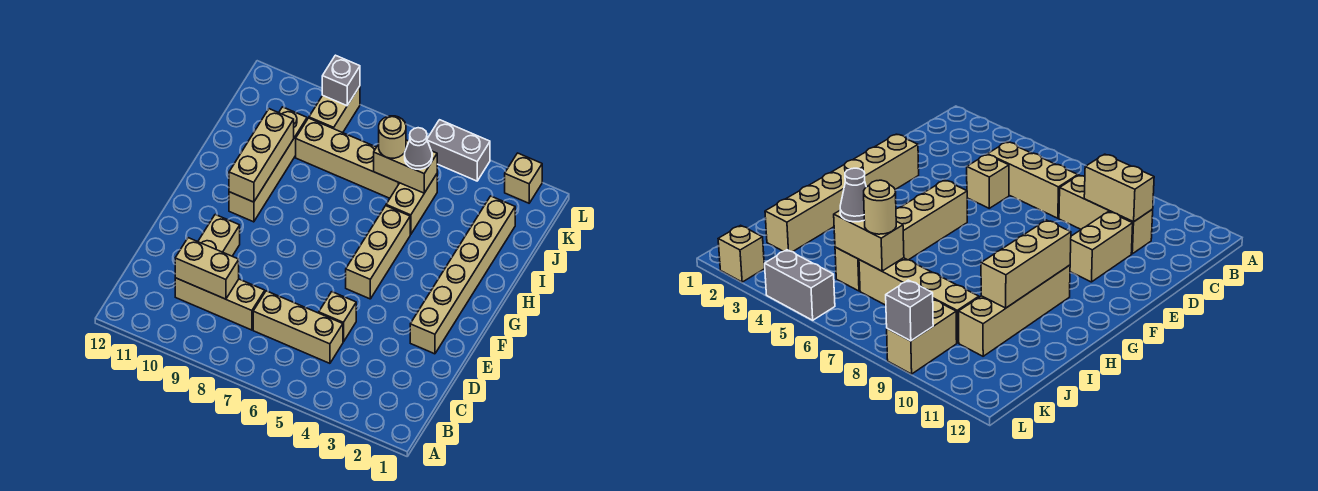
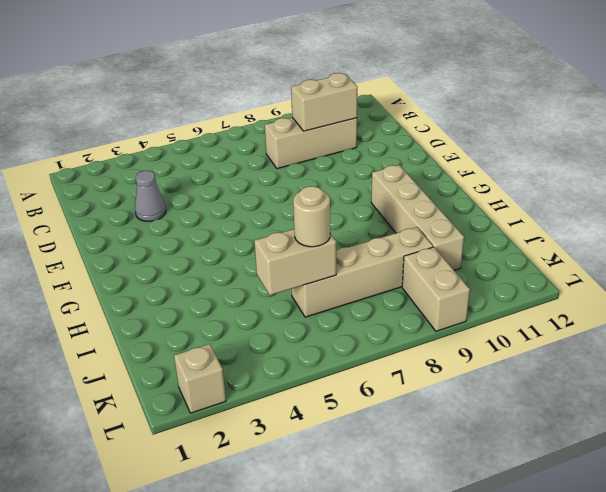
grey 1x1 cone [135,171,166,221] -> grey 1x1 cone moved to [405,128,432,169]
none -> tan 1x3 brick [253,291,343,363]
none -> tan 1x1 brick [319,292,356,342]
none -> tan 1x2 brick [198,215,240,256]

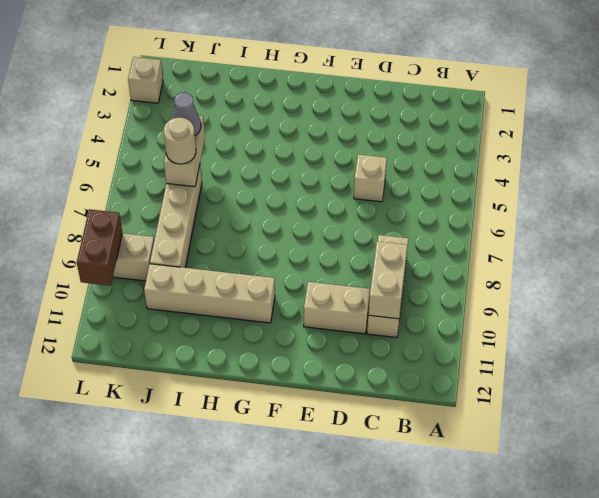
brown 1x2 brick [77,209,122,286] -> grey 1x1 brick [322,55,360,106]
none -> tan 1x3 brick [253,291,343,363]
none -> tan 1x6 brick [410,196,515,354]
none -> tan 1x3 brick [346,206,410,299]

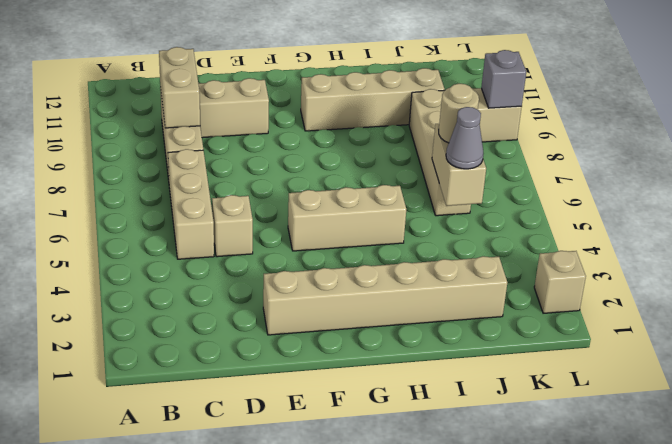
none -> tan 1x2 brick [386,174,437,235]
none -> grey 1x2 brick [427,120,490,181]
none -> tan 1x3 brick [229,109,294,202]

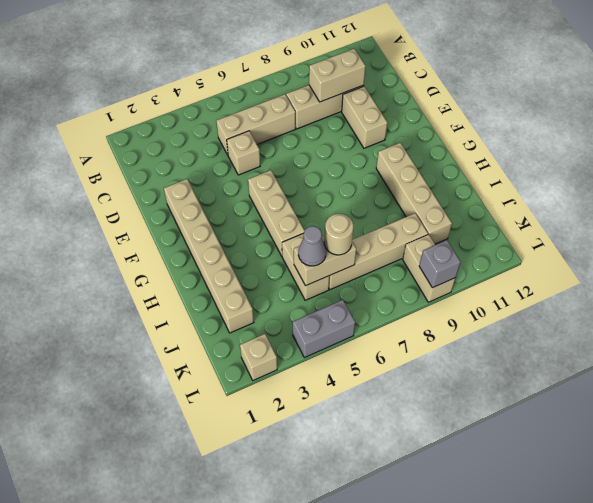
none -> tan 1x3 brick [229,109,294,202]

